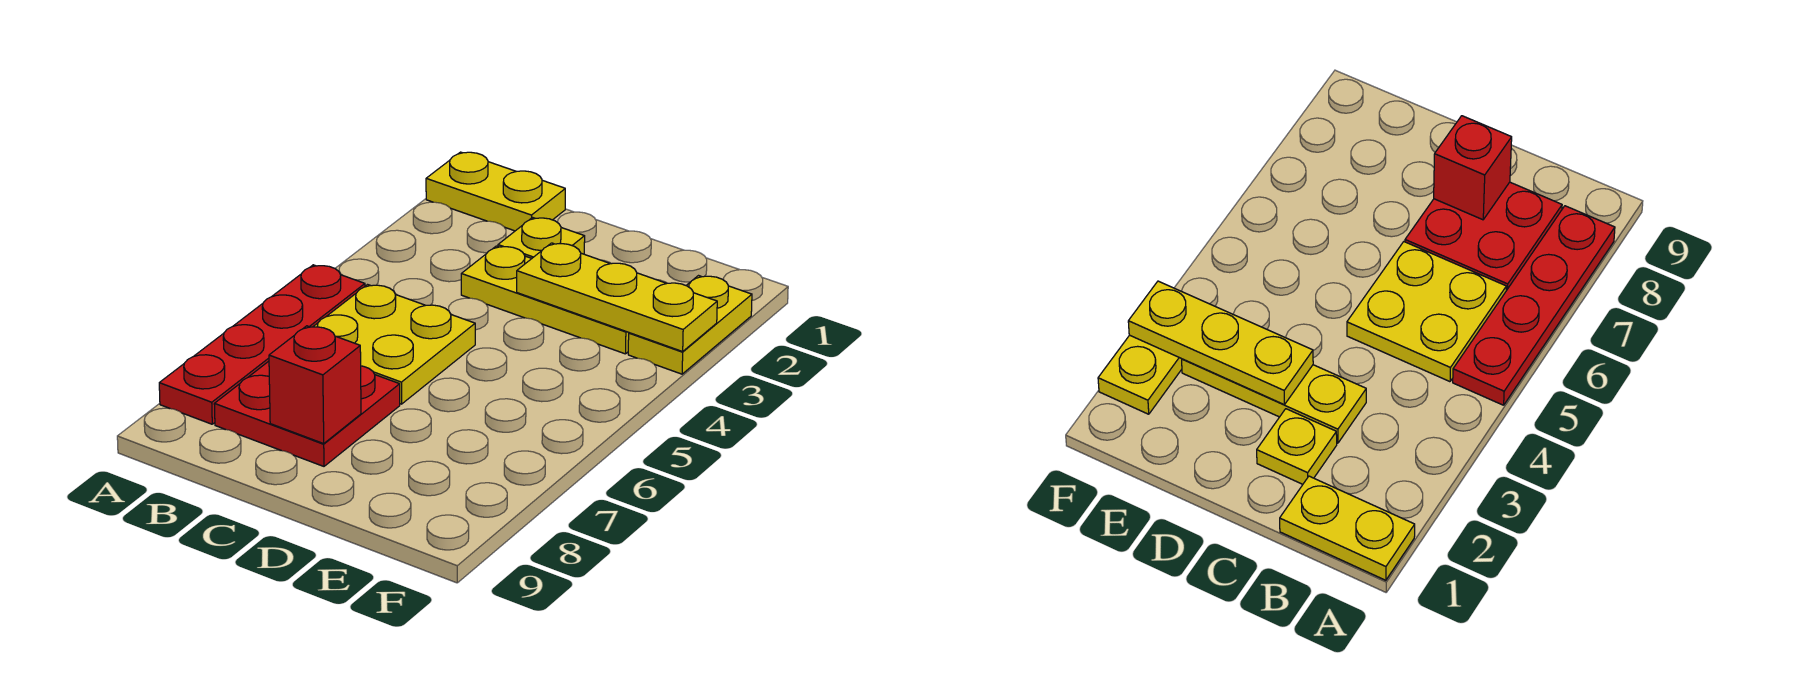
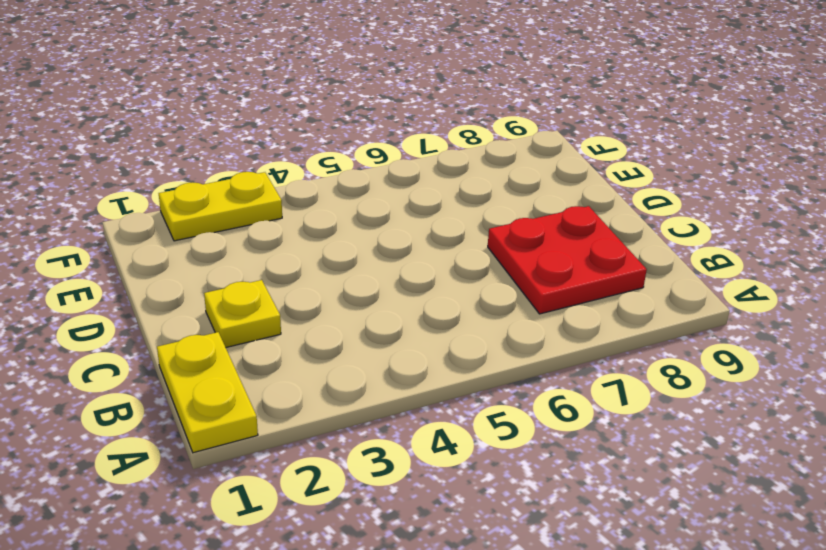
none -> red 1x4 plate [159,265,365,424]
none -> yellow 2x2 plate [313,285,475,404]

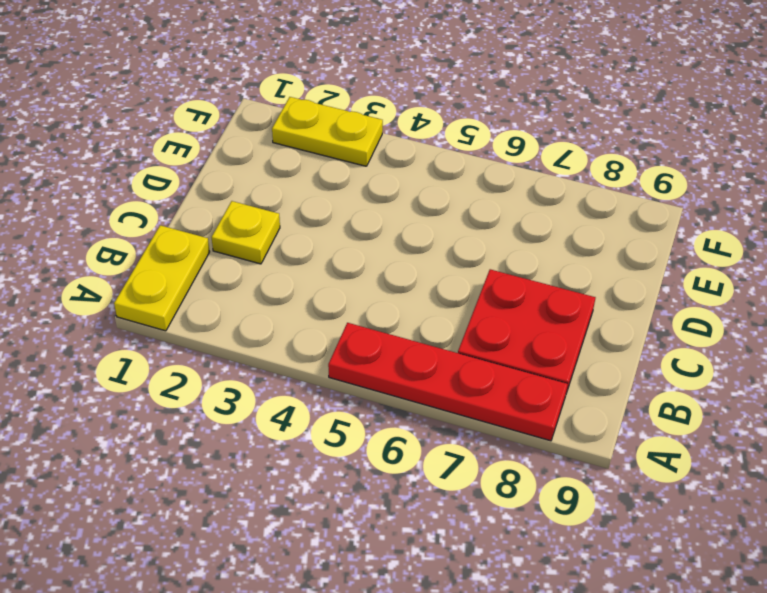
none -> yellow 2x2 plate [313,285,475,404]
none -> yellow 1x3 plate [461,246,629,354]

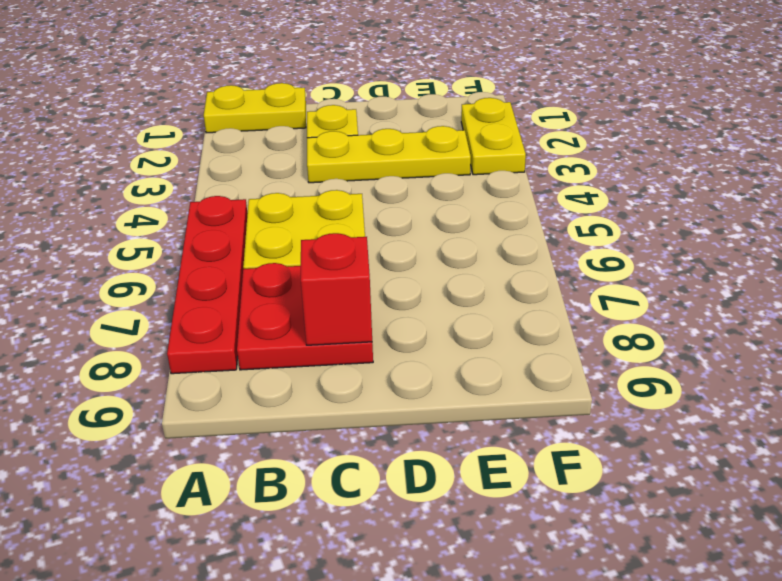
none -> yellow 1x3 plate [517,243,717,351]

